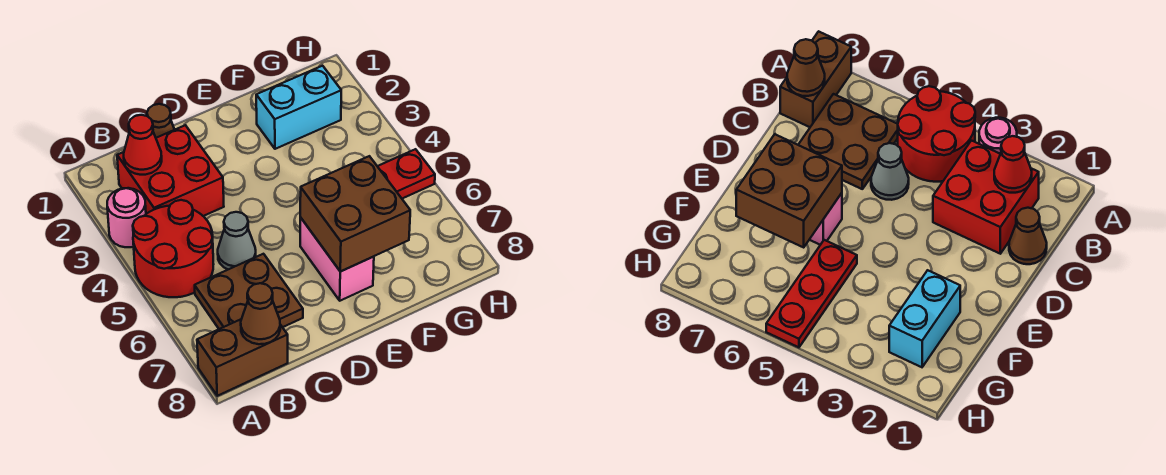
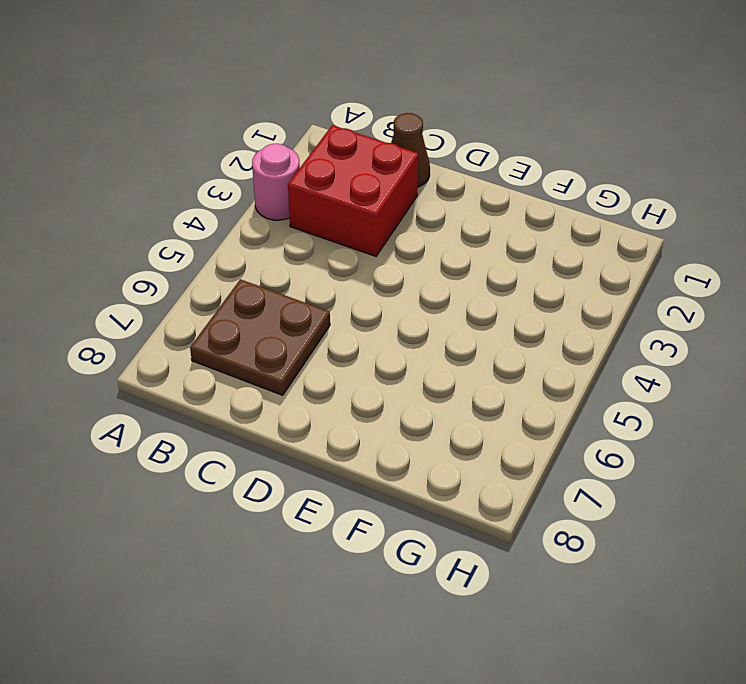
none -> red 2x2 round brick [133,200,214,297]
none -> brown 1x2 brick [197,319,288,396]
none -> grey 1x1 cone [218,212,256,269]

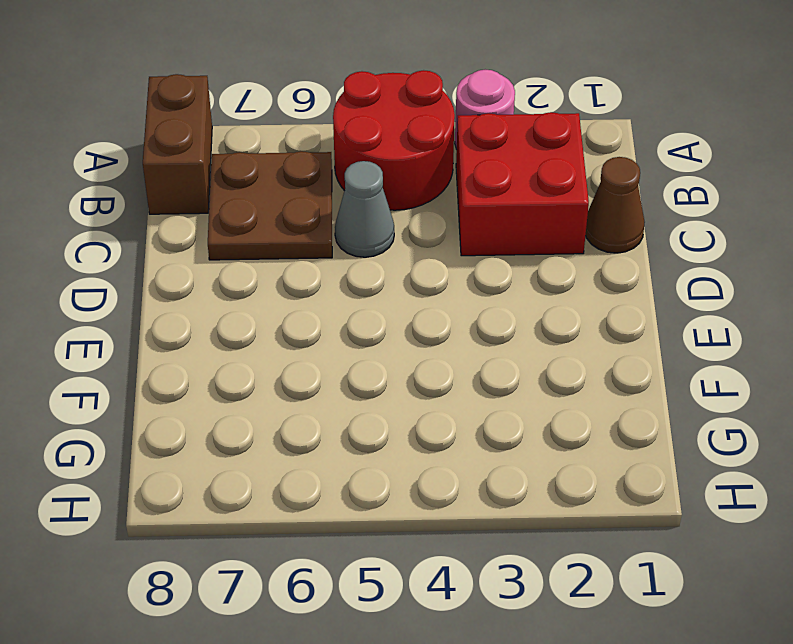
none -> pink 1x2 brick [300,217,374,301]
none -> cyan 1x2 brick [256,66,341,149]
none -> red 1x3 plate [377,149,435,199]

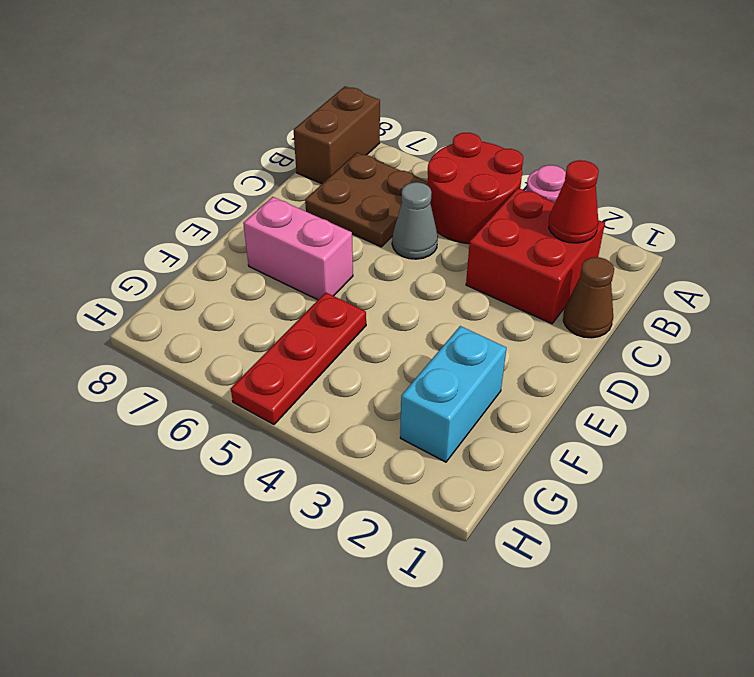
none -> brown 1x1 cone [241,283,280,344]
none -> brown 2x2 brick [300,156,410,272]

